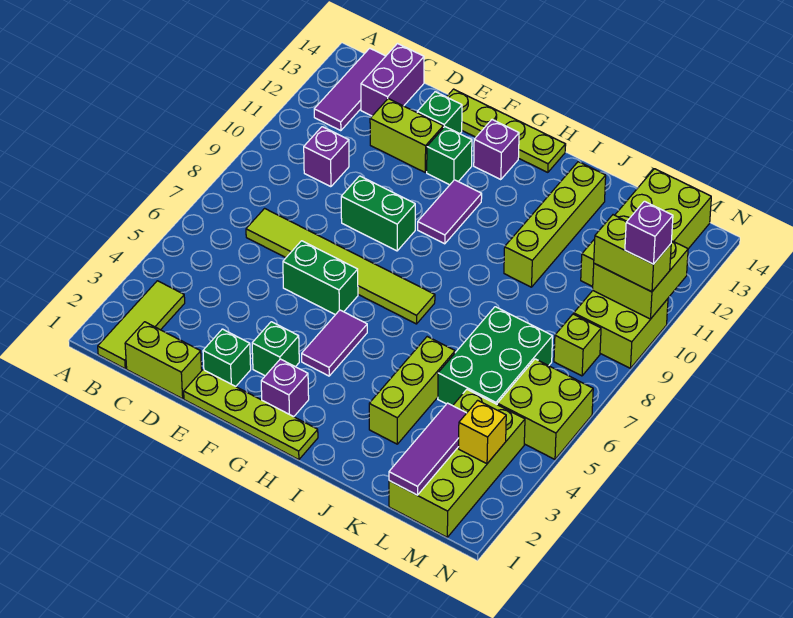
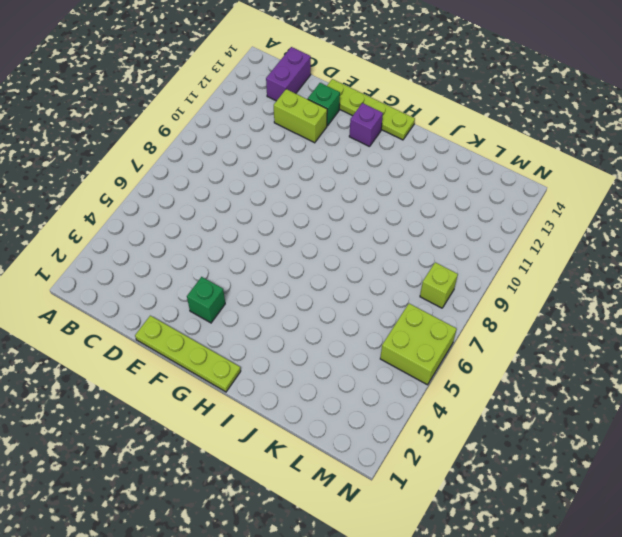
none -> lime 1x3 tile [98,281,185,369]
none -> purple 1x3 tile [314,48,386,131]
none -> lime 1x2 brick [125,322,202,399]
none -> lime 1x6 tile [246,208,435,324]

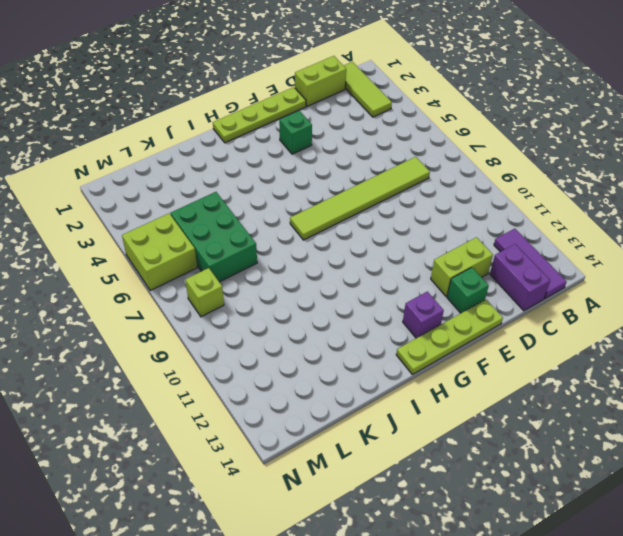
none -> purple 1x1 brick [304,127,349,187]
none -> green 1x1 brick [203,329,251,386]
none -> green 1x2 brick [283,241,358,315]
none -> green 1x2 brick [341,176,415,251]

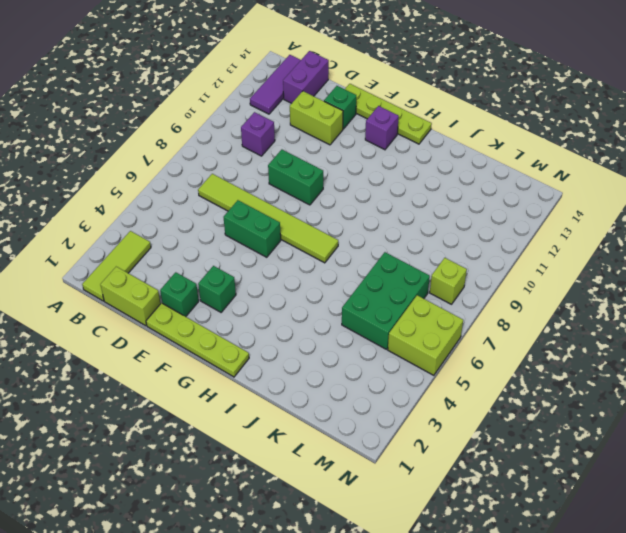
none -> green 1x1 brick [427,127,472,185]
none -> purple 1x1 brick [261,359,309,417]
none -> purple 1x2 tile [302,310,367,376]
none -> purple 1x2 tile [418,180,482,244]

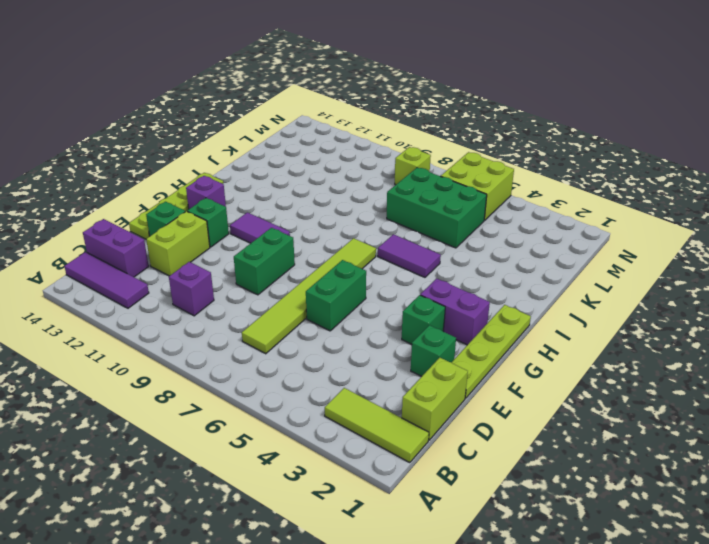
purple 1x2 brick [420,278,490,345] -> purple 1x1 brick [261,359,309,417]
purple 1x2 tile [378,234,441,277] -> purple 1x2 tile moved to [302,310,367,376]
none -> lime 1x3 brick [369,337,455,444]
none -> lime 1x4 brick [504,162,606,287]
none -> lime 2x4 brick [389,390,525,537]
none -> lime 2x4 brick [581,169,711,287]

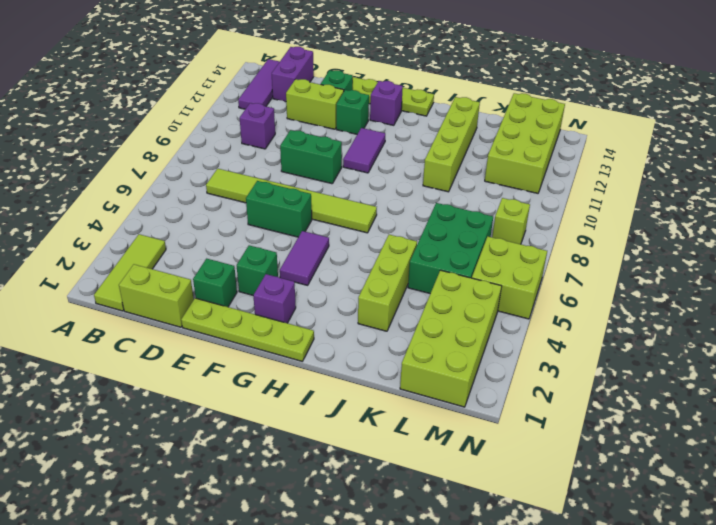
none -> lime 2x2 brick [574,291,668,368]
none -> purple 1x3 tile [389,403,466,495]
none -> yellow 1x1 brick [459,400,506,464]
none -> lime 2x2 brick [593,241,688,319]

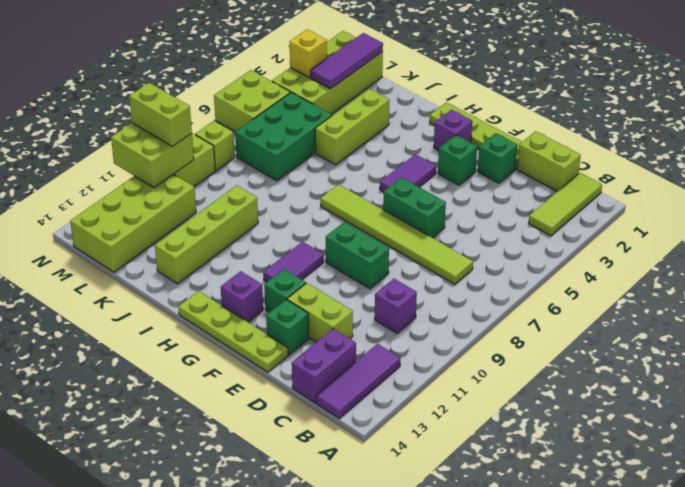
none -> purple 1x1 brick [625,201,673,264]

